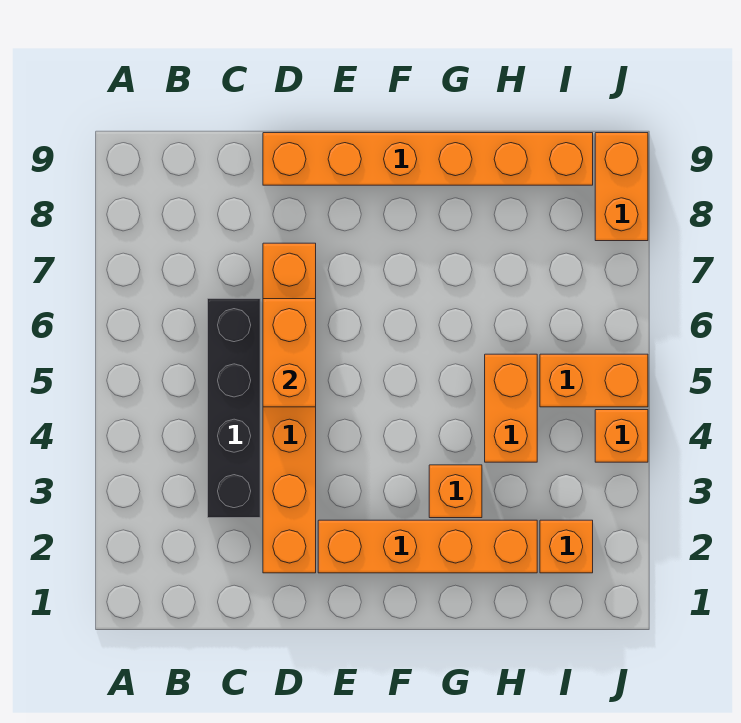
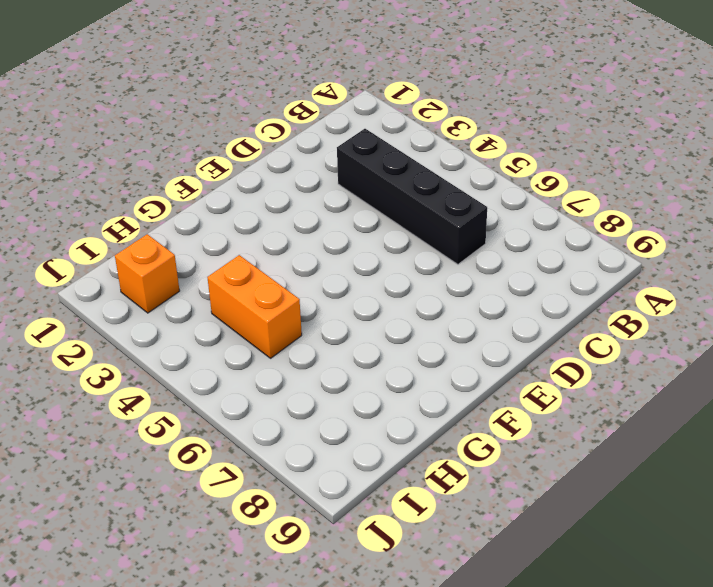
none -> orange 1x6 brick [263,243,316,573]
none -> orange 1x6 brick [263,133,593,185]

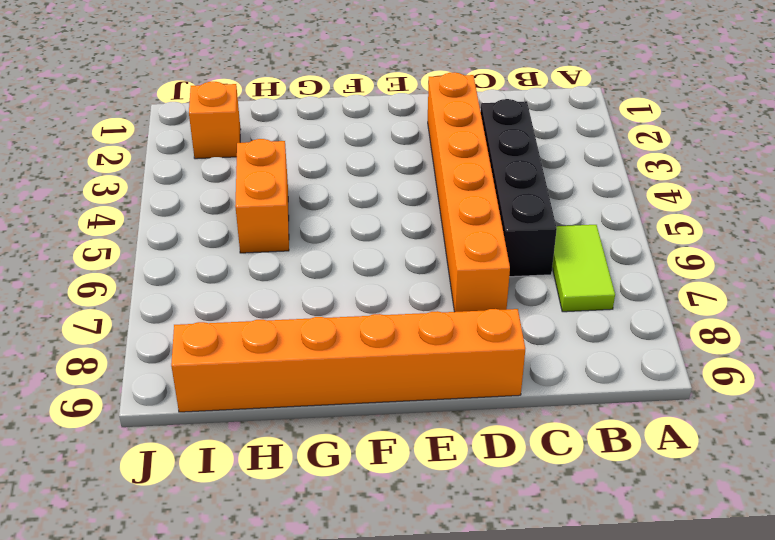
lime 1x2 tile [552,225,615,312] -> none
none -> orange 1x4 brick [318,520,537,573]
none -> orange 1x1 brick [429,465,482,518]

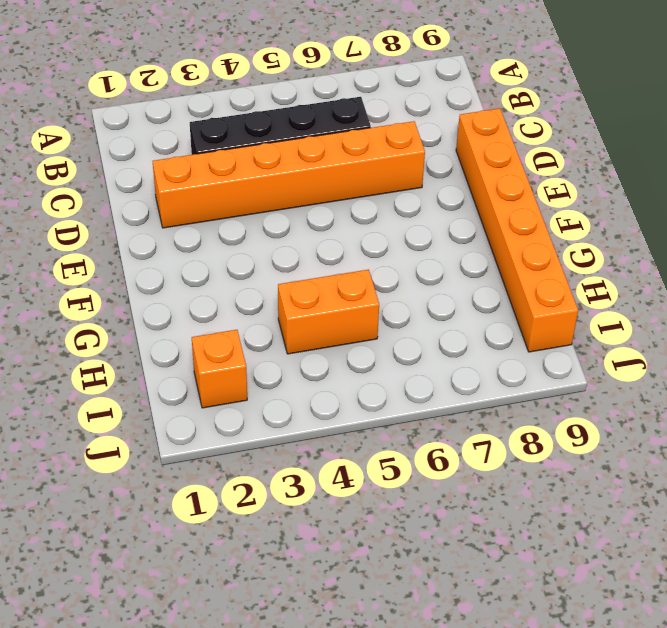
none -> orange 1x4 brick [318,520,537,573]
none -> orange 1x1 brick [429,465,482,518]

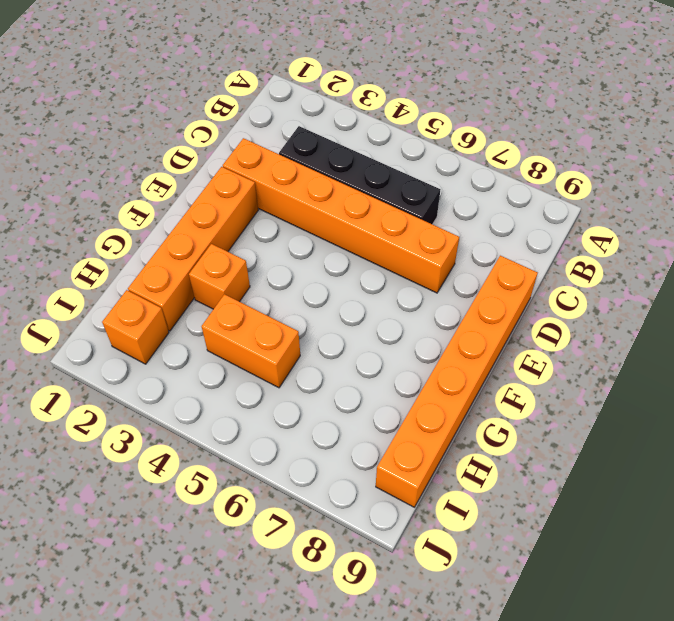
none -> orange 1x2 brick [540,354,648,407]
none -> orange 1x1 brick [595,410,648,462]

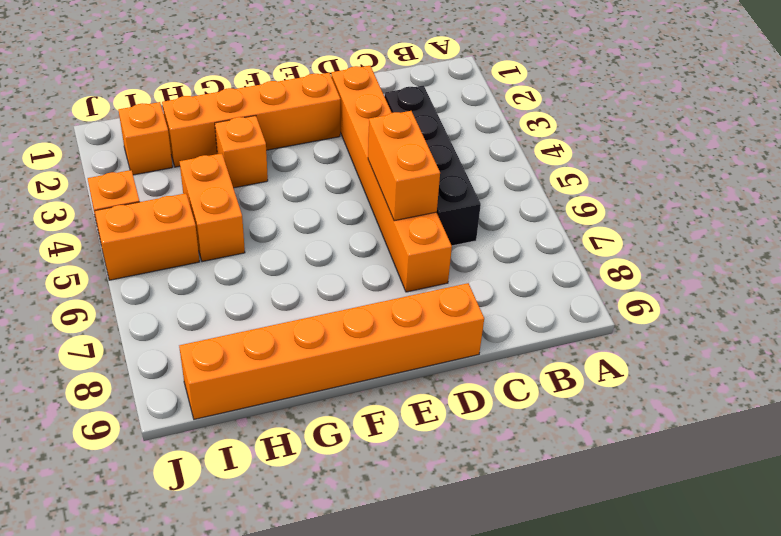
none -> orange 1x2 brick [595,133,648,241]

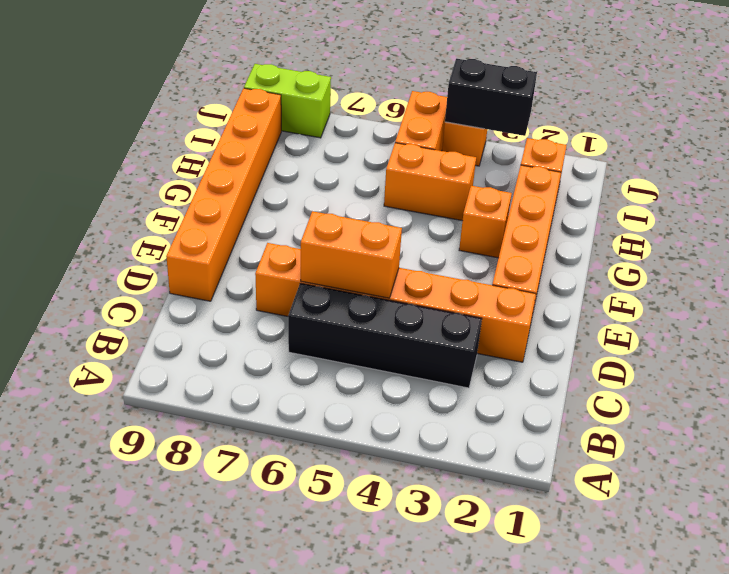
black 1x2 brick [445,59,537,136] -> none
lime 1x2 brick [244,64,331,138] -> orange 1x2 brick [595,133,648,241]

